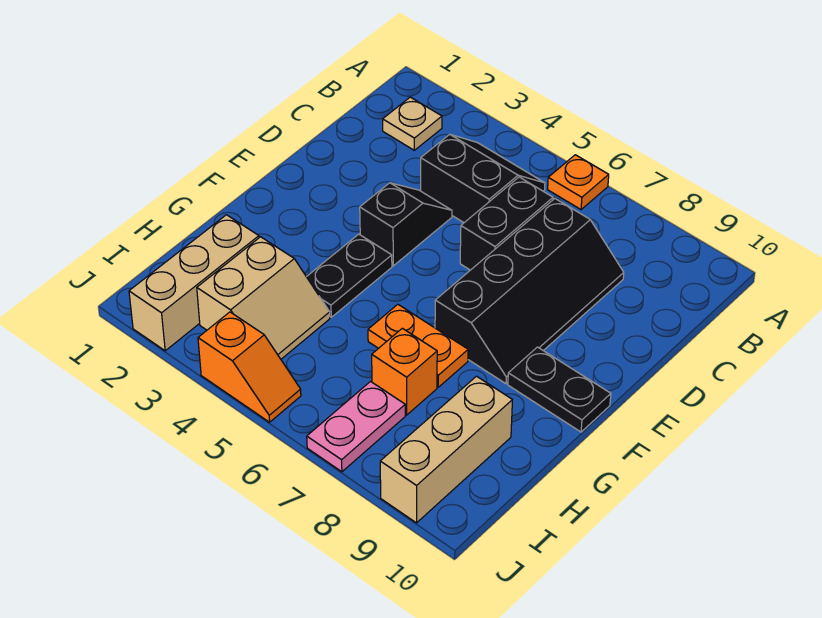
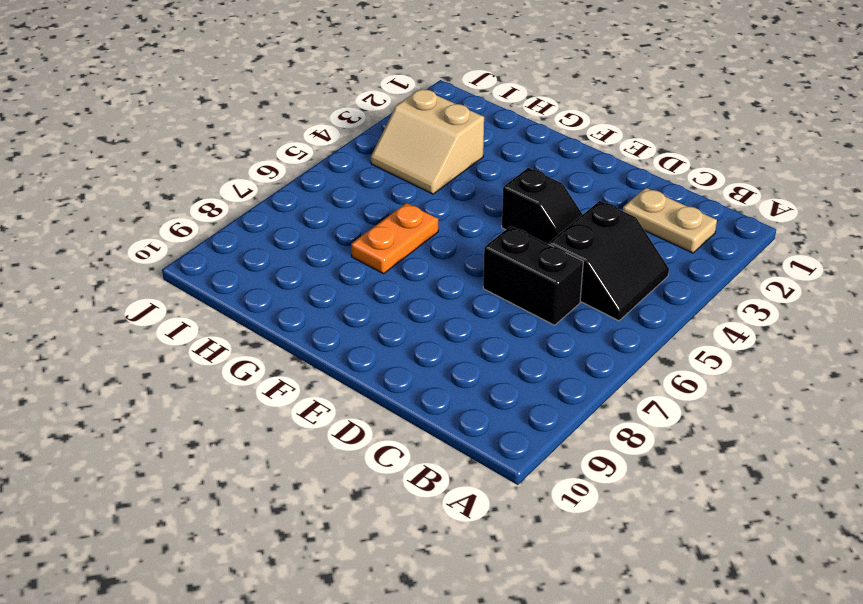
tan 1x2 plate [623,188,717,253] -> tan 1x1 plate [383,97,442,150]
none -> orange 1x1 plate [548,155,609,210]
none -> black 2x4 slope [435,199,624,384]
none -> black 1x2 plate [307,234,392,317]

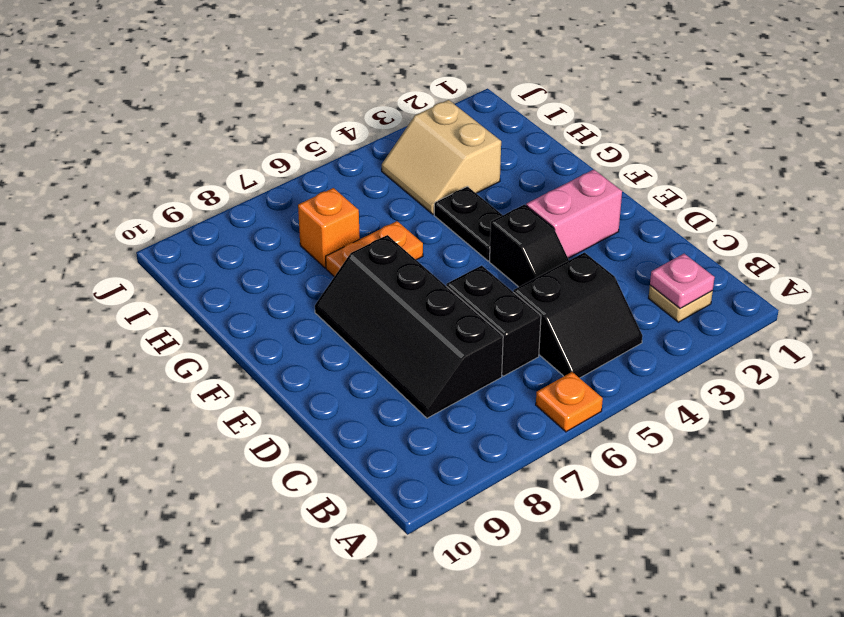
pink 1x1 plate [650,254,715,308] -> none
pink 1x2 brick [526,170,622,258] -> none
none -> black 1x2 plate [508,347,611,432]
none -> tan 1x3 brick [129,215,259,351]
none -> tan 1x3 brick [380,376,512,523]

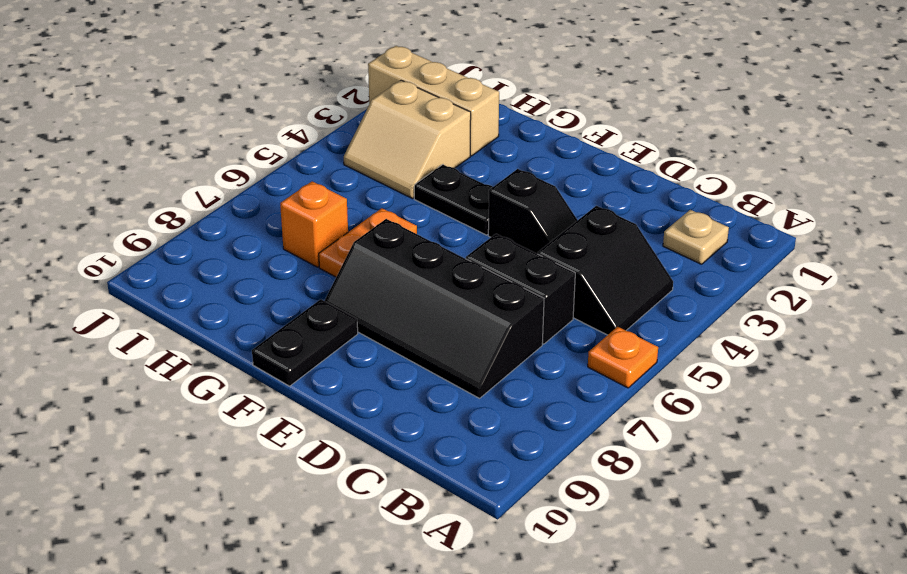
none -> tan 1x3 brick [380,376,512,523]
none -> pink 1x2 plate [307,382,405,472]
none -> orange 1x2 slope [198,312,301,422]

